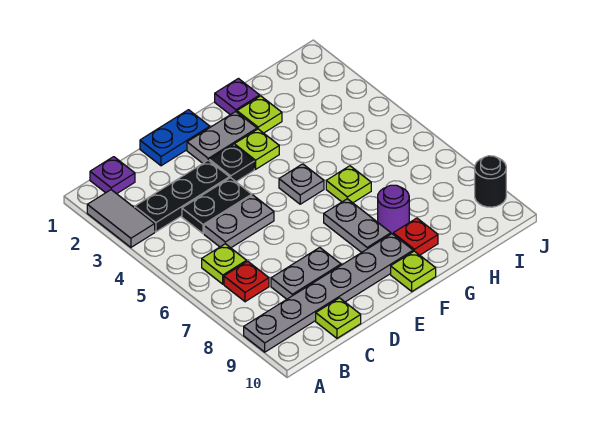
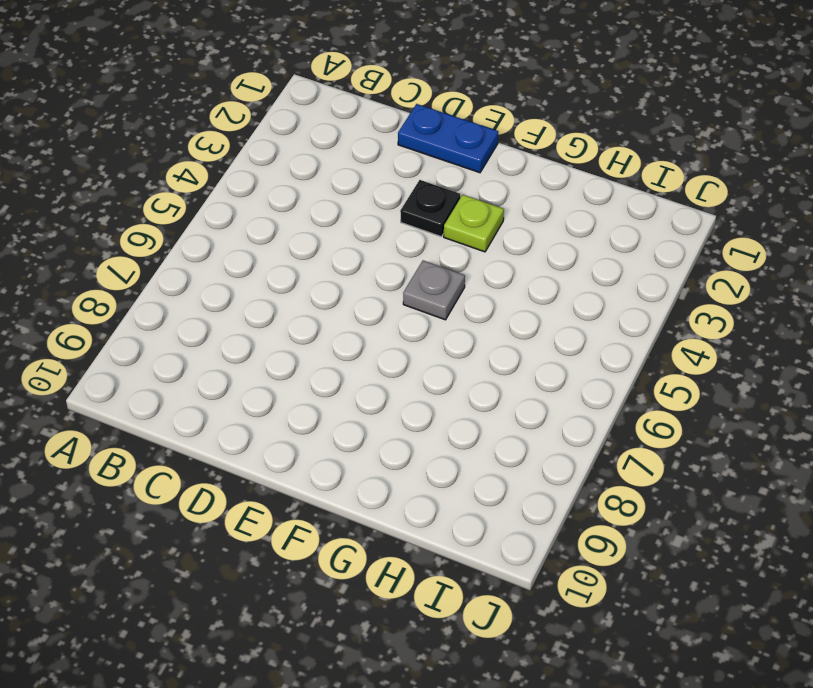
none -> grey 1x2 tile [87,190,155,247]
none -> grey 1x6 plate [244,234,413,352]
none -> purple 1x1 plate [90,157,135,194]

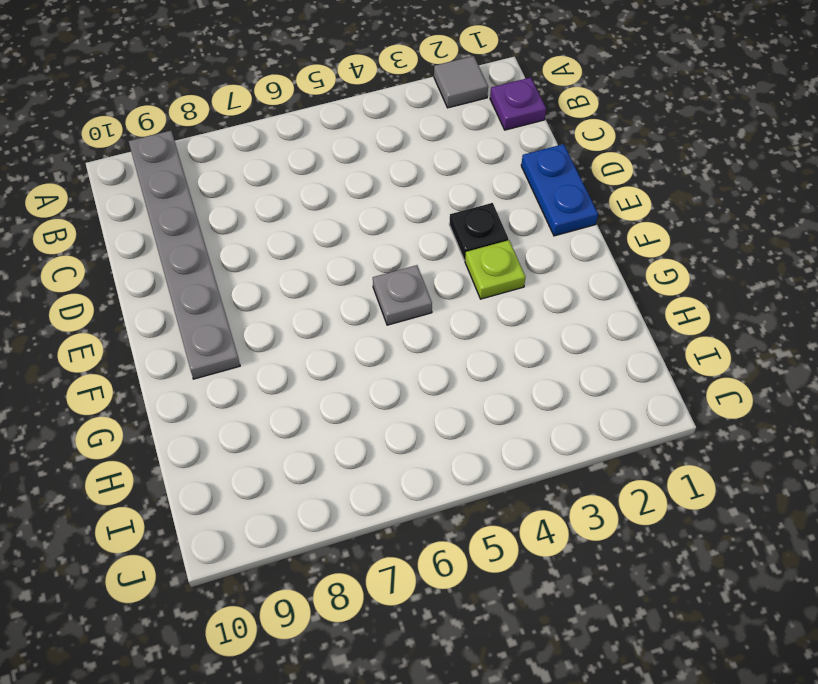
grey 1x1 tile [434,56,488,108] -> grey 1x2 tile [87,190,155,247]
none -> black 1x3 plate [135,160,229,232]
none -> lime 1x1 plate [202,244,247,284]
none -> red 1x1 plate [224,261,269,302]

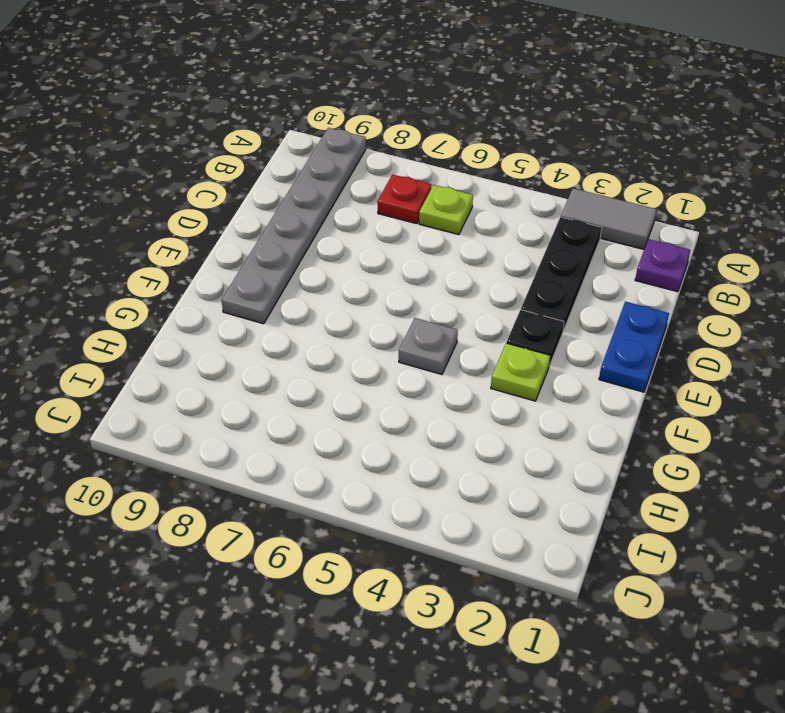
none -> black 1x2 plate [182,178,252,234]
none -> grey 1x2 plate [204,195,274,248]
none -> grey 1x2 plate [271,248,341,299]

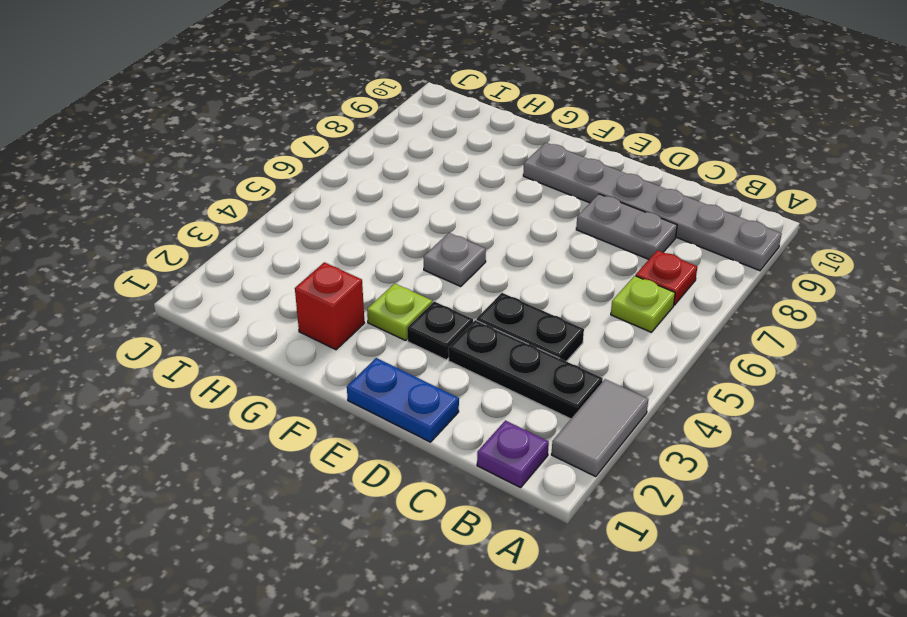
red 1x1 brick [295,262,364,350] -> lime 1x1 plate [237,96,282,133]
none -> grey 1x2 plate [204,195,274,248]
none -> lime 1x1 plate [316,298,361,338]
none -> grey 1x2 plate [187,112,257,163]

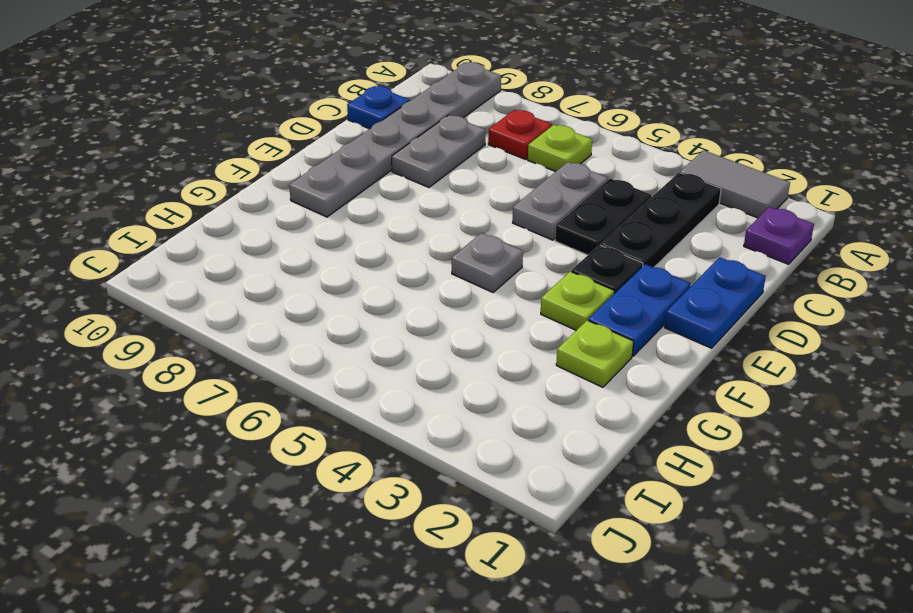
blue 1x1 plate [347,86,410,129] -> lime 1x1 plate [316,298,361,338]
blue 1x2 plate [588,264,691,356] -> grey 1x2 plate [187,112,257,163]
none -> grey 1x2 plate [324,199,391,252]
none -> lime 1x1 plate [391,251,436,291]
none -> purple 1x1 plate [215,79,260,115]

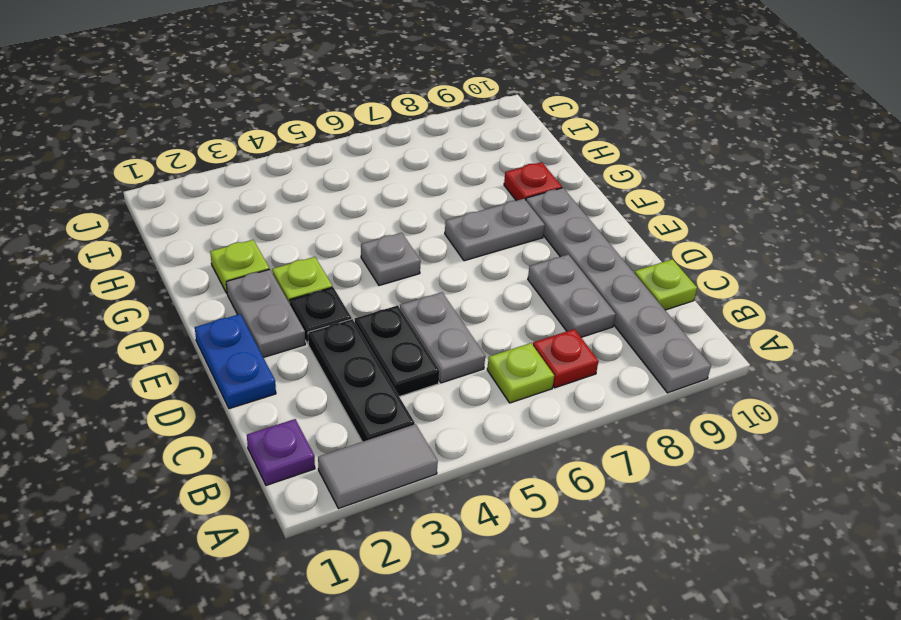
none -> lime 1x1 plate [391,251,436,291]
none -> purple 1x1 plate [215,79,260,115]
none -> lime 1x1 plate [326,166,371,203]

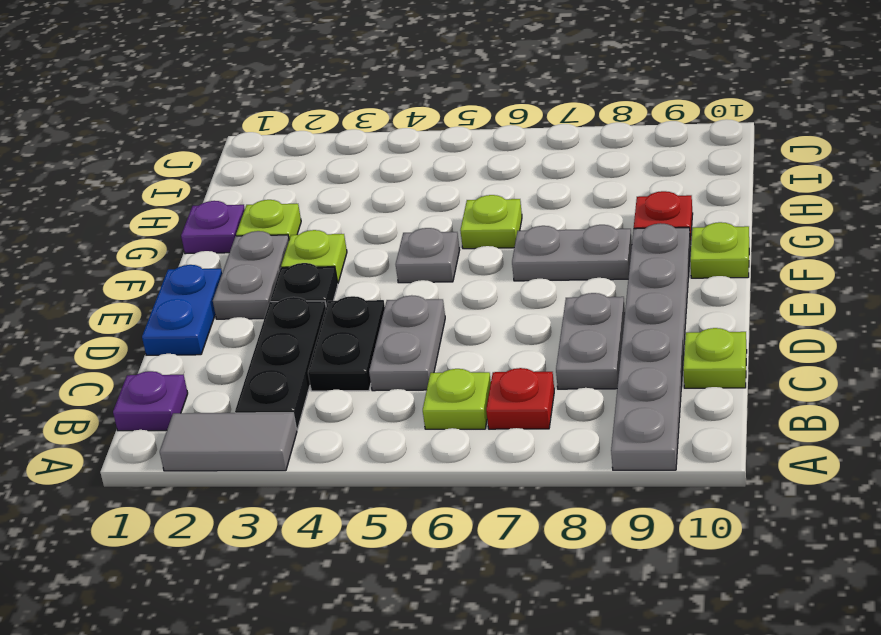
none -> purple 1x1 round brick [378,185,409,234]
none -> black 1x1 round brick [475,156,506,207]

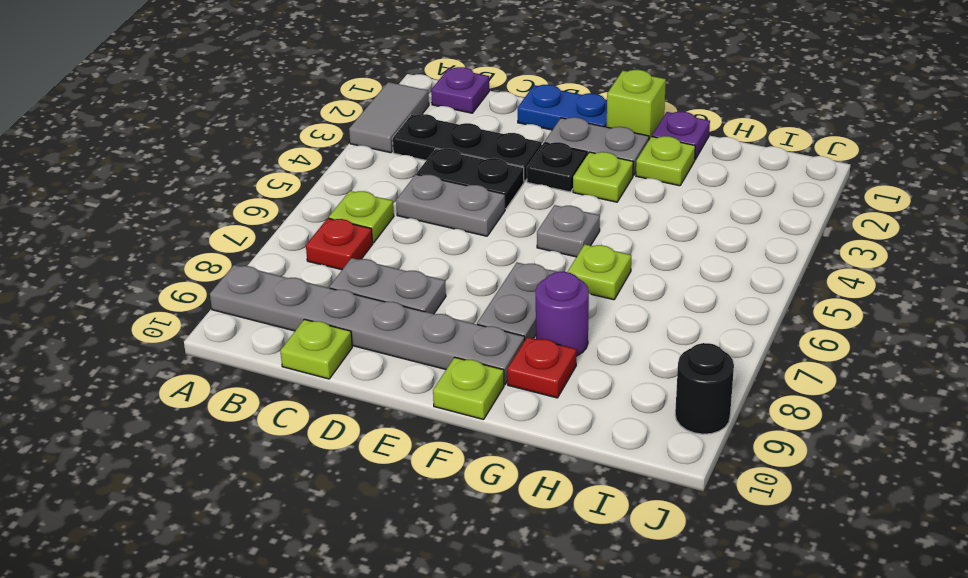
lime 1x1 brick [607,70,666,139] -> none

